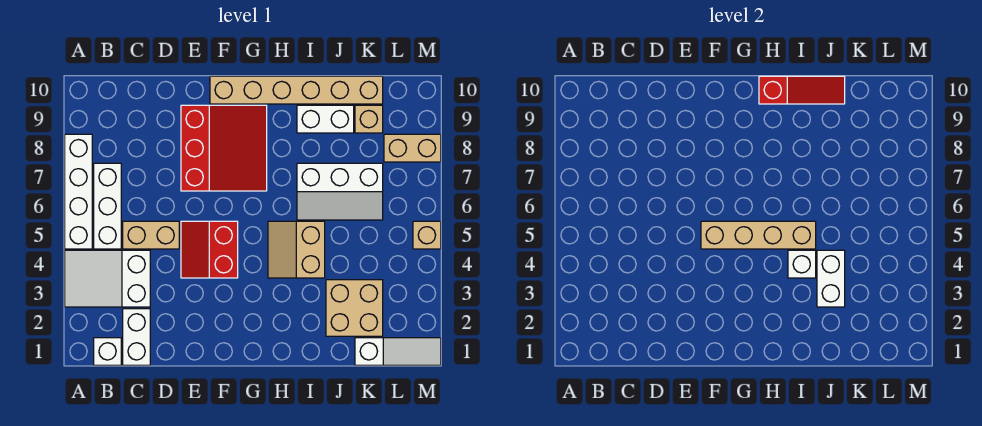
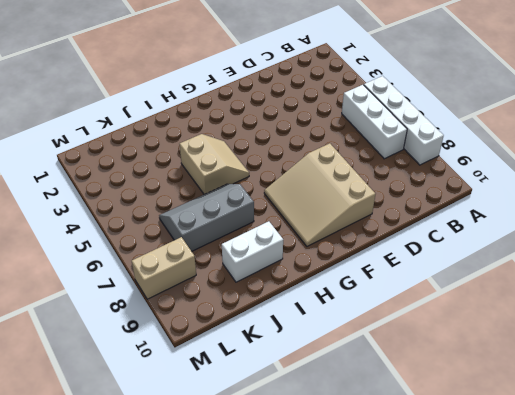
tan 3x3 slope [264,143,375,246] -> red 3x3 slope [181,105,267,191]
grey 2x3 slope [159,184,254,251] -> white 2x3 slope [297,163,383,220]
none -> white 2x3 slope [65,250,150,307]
none -> white 1x1 brick [94,338,121,365]
none -> white 1x2 brick [123,309,150,365]

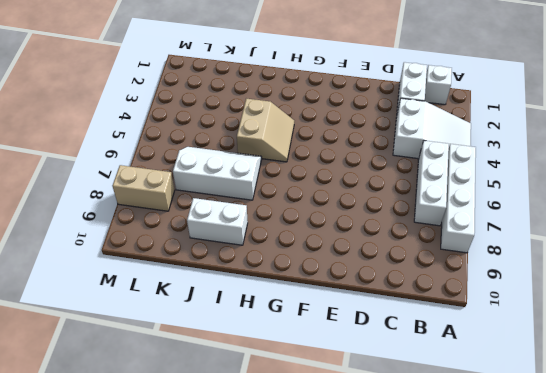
none -> tan 1x2 brick [123,221,179,249]
none -> red 2x2 slope [181,221,238,278]
none -> red 3x3 slope [181,105,267,191]

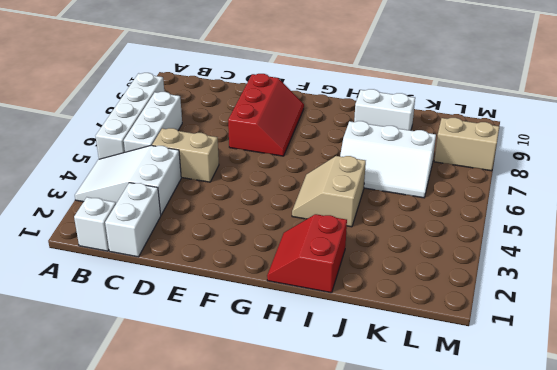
red 2x3 slope [228,74,304,156] -> red 3x3 slope [181,105,267,191]
red 2x2 slope [267,214,347,293] -> red 2x2 slope moved to [181,221,238,278]
none -> tan 1x6 brick [210,76,383,104]
none -> tan 2x2 brick [326,280,383,336]
none -> white 1x3 slope [355,338,441,365]

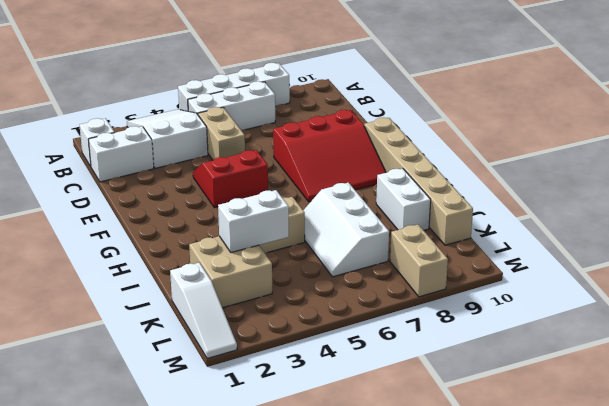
none -> tan 1x1 brick [355,105,383,133]
none -> tan 1x1 brick [413,221,441,249]
none -> tan 1x4 brick [701,221,816,249]

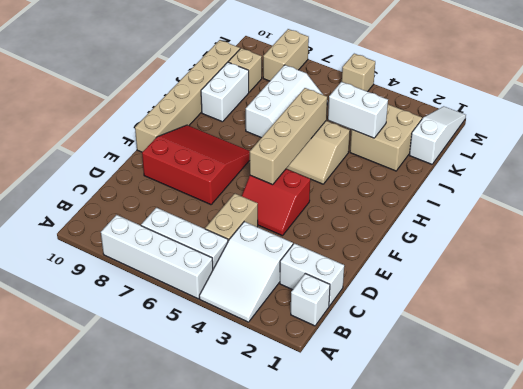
none -> red 1x3 slope [759,76,845,104]
none -> white 1x1 brick [788,250,816,278]

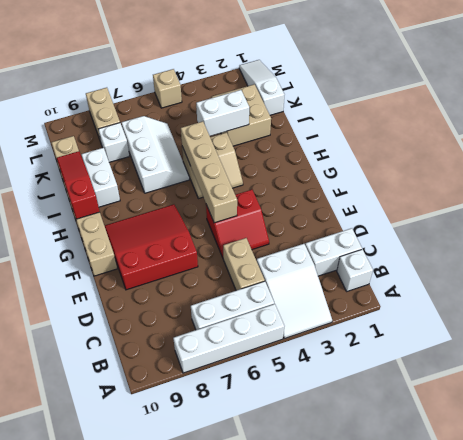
white 1x1 brick [98,123,129,162] -> white 1x1 brick moved to [788,250,816,278]
none -> tan 1x1 brick [355,105,383,133]

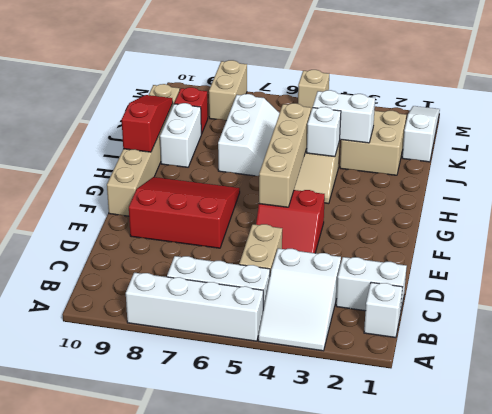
red 1x1 brick [174,87,208,134] -> tan 1x1 brick [355,105,383,133]

